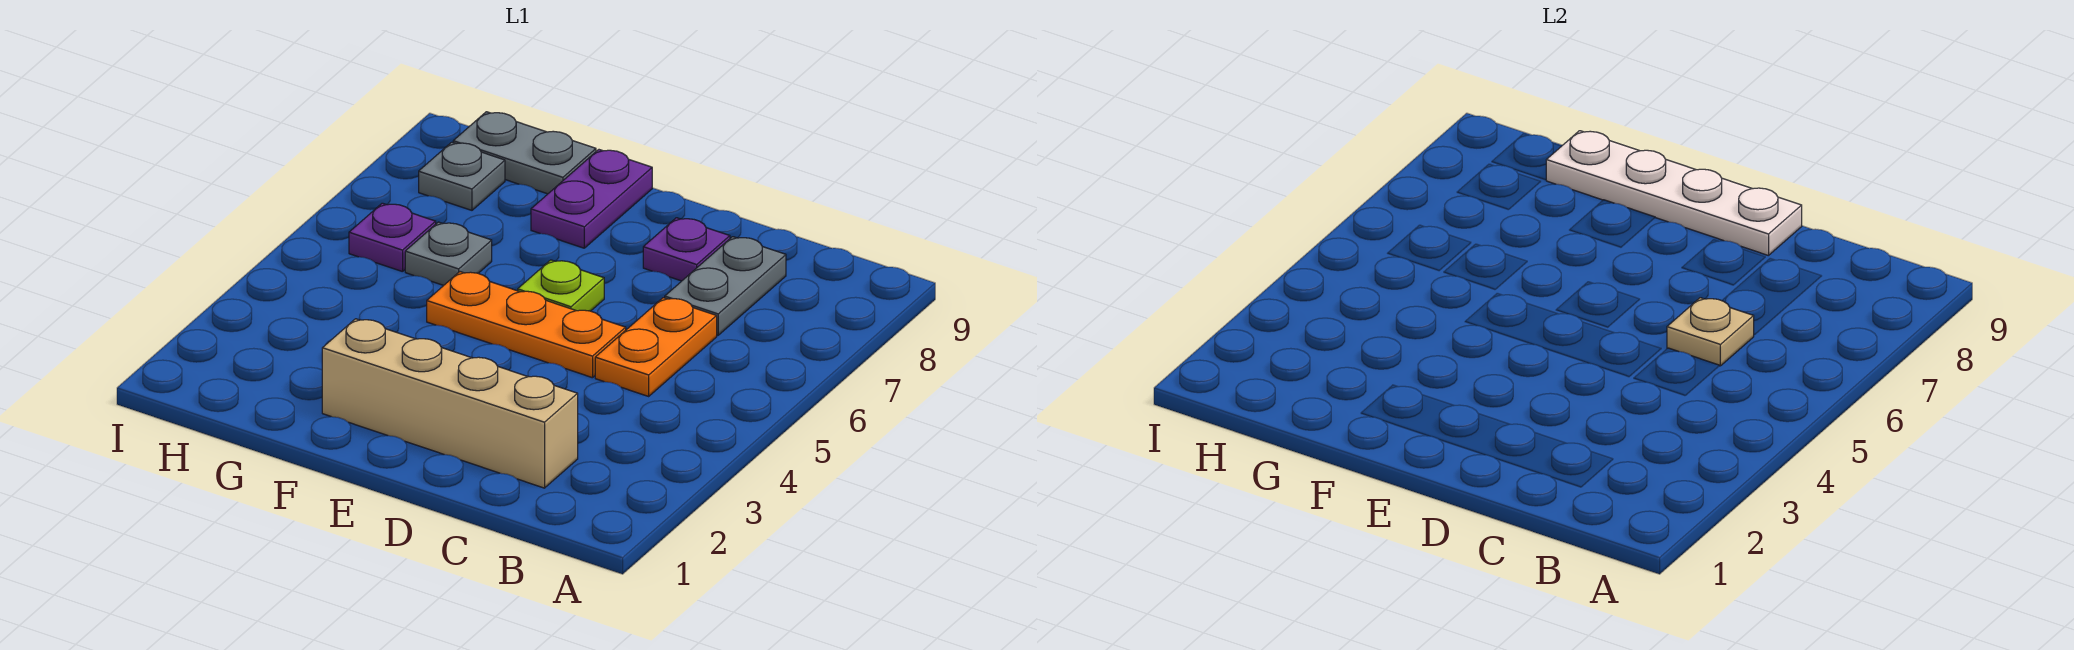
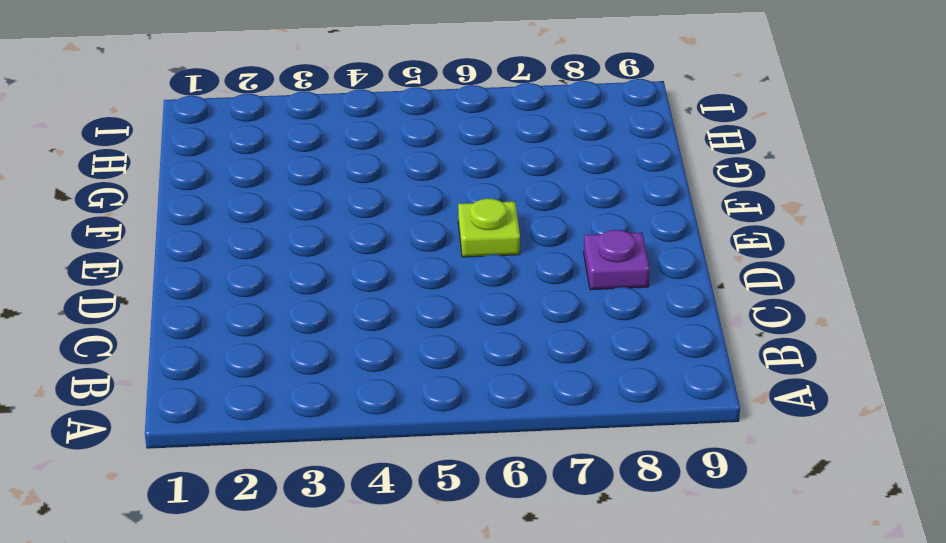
none -> tan 1x4 brick [322,319,578,488]
none -> orange 1x2 plate [595,298,717,396]
none -> grey 1x2 plate [665,237,786,335]

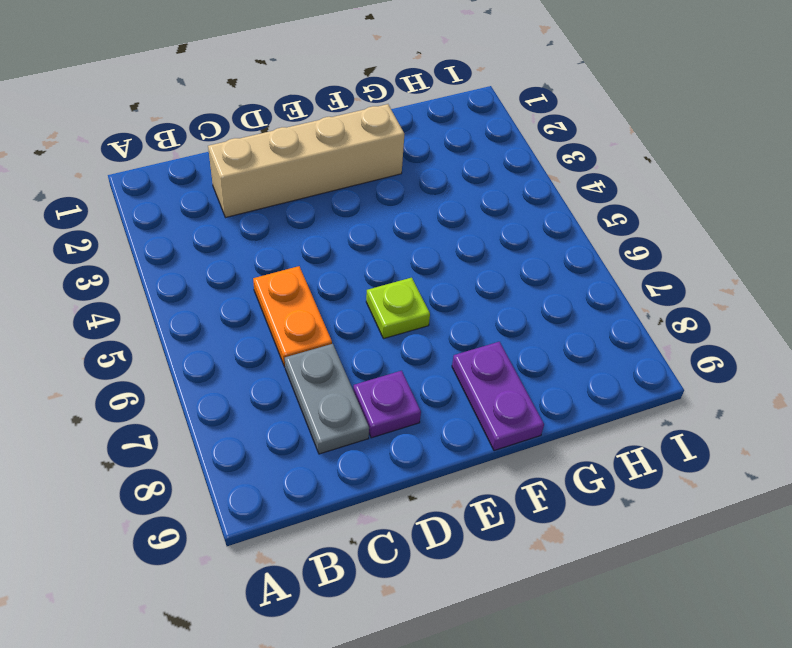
none -> orange 1x3 plate [427,272,626,378]
none -> grey 1x1 plate [405,222,492,285]
none -> grey 1x2 plate [453,112,596,194]

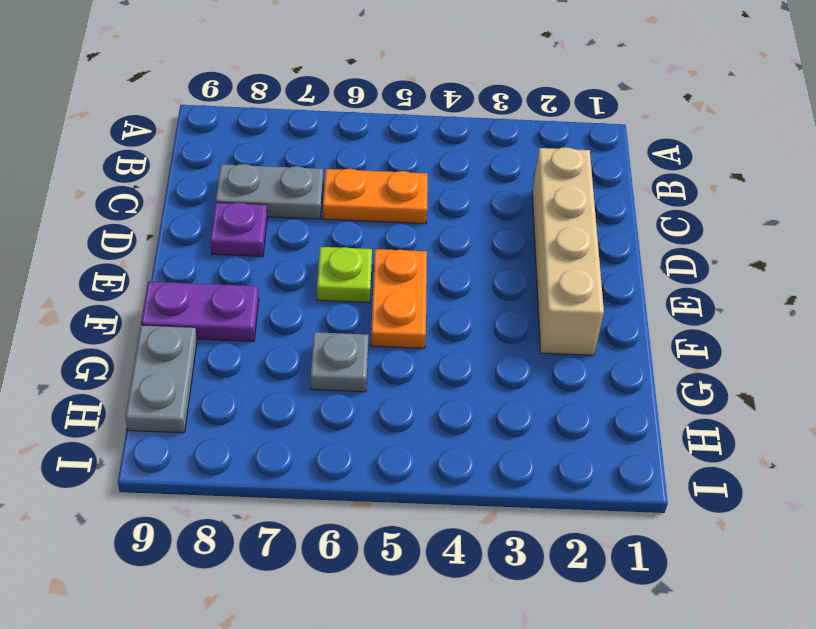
orange 1x2 plate [371,249,427,348] -> orange 1x3 plate [427,272,626,378]
none -> purple 1x1 plate [349,203,436,272]
none -> grey 1x1 plate [419,142,505,210]
none -> tan 1x1 plate [1667,298,1754,366]

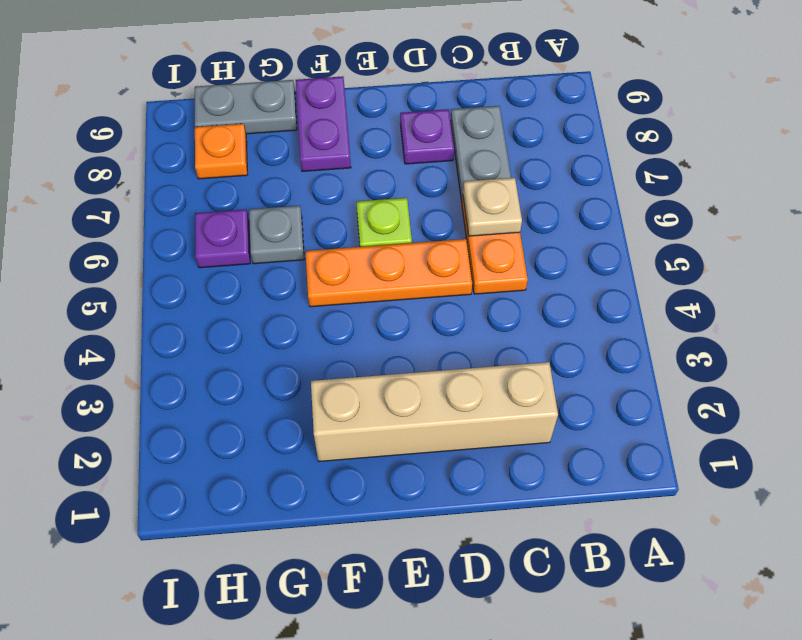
orange 1x1 plate [195,124,248,179] -> grey 1x1 plate [419,142,505,210]
none -> white 1x4 plate [1546,131,1802,256]

